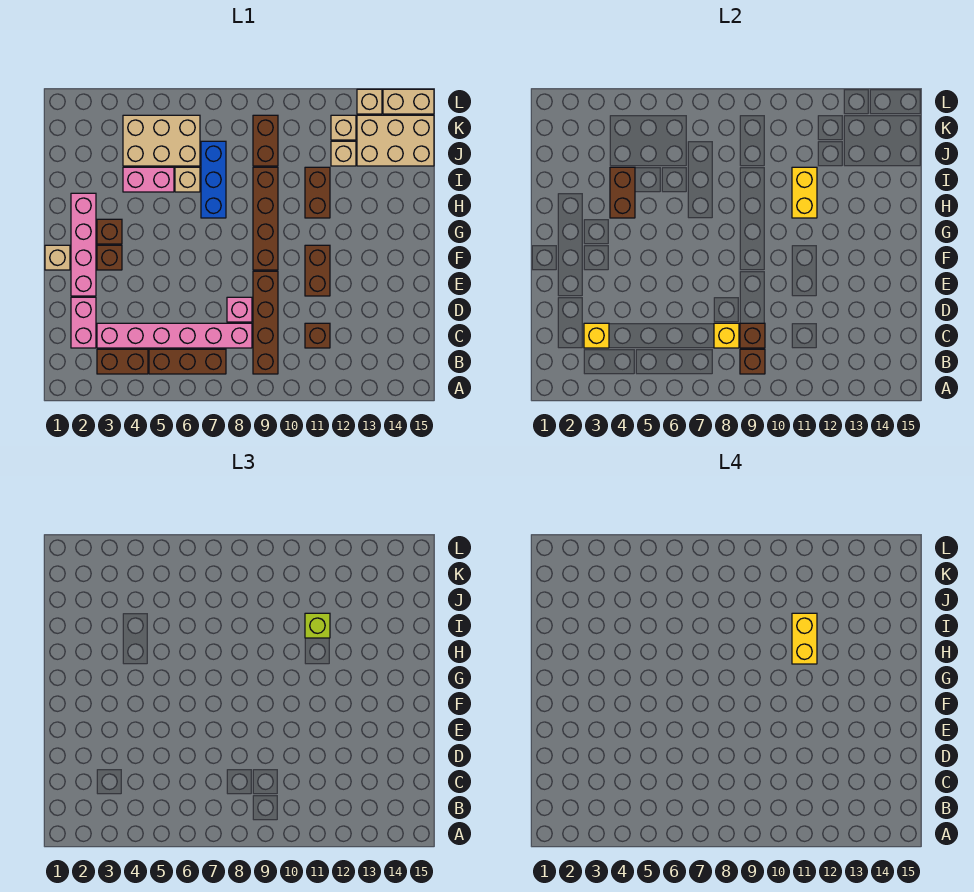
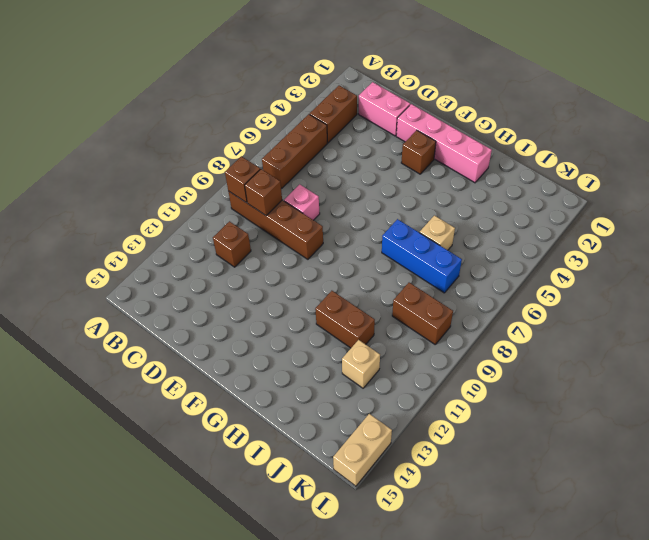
none -> pink 1x6 brick [97,323,252,348]
none -> brown 1x2 brick [305,245,330,296]
none -> tan 1x1 brick [45,245,70,270]
none -> brown 1x4 brick [253,167,278,270]

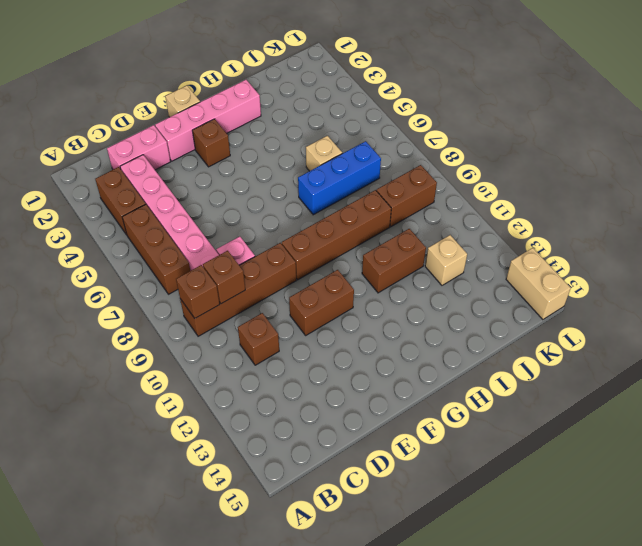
none -> brown 1x1 brick [97,219,122,244]
none -> pink 1x2 brick [123,167,174,192]
none -> tan 2x3 brick [123,115,200,166]
none -> tan 2x3 brick [357,115,434,166]

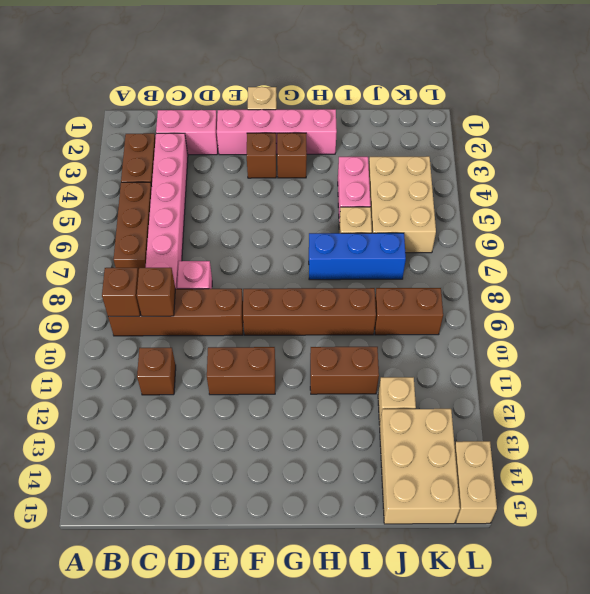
none -> tan 1x1 brick [331,115,356,140]
none -> tan 1x1 brick [357,89,382,114]
none -> yellow 1x1 brick [584,323,609,348]
none -> yellow 1x1 brick [714,323,739,348]

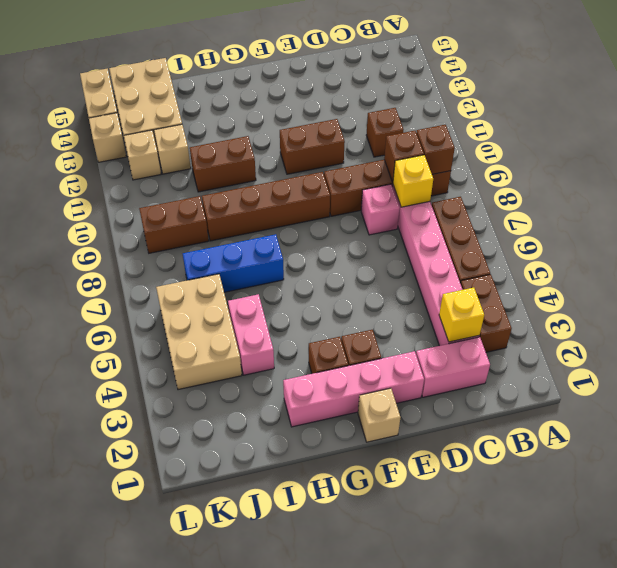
none -> tan 1x1 brick [175,167,200,192]
none -> brown 1x2 brick [610,167,635,218]
none -> yellow 1x2 brick [792,167,817,218]
none -> lime 1x1 brick [305,613,330,638]

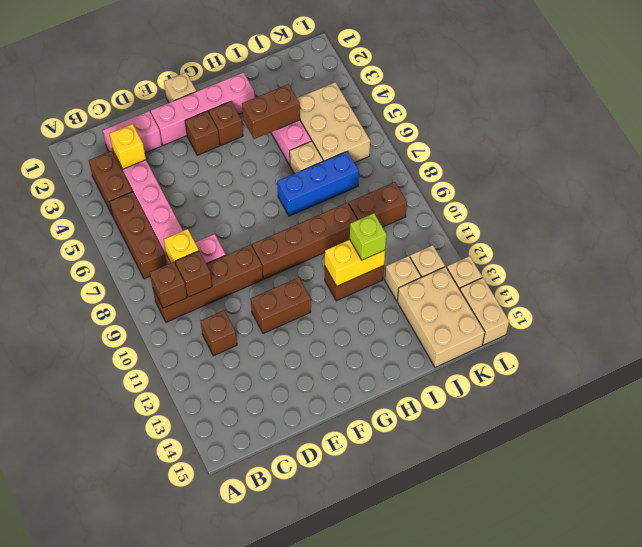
none -> yellow 1x2 brick [792,613,817,664]

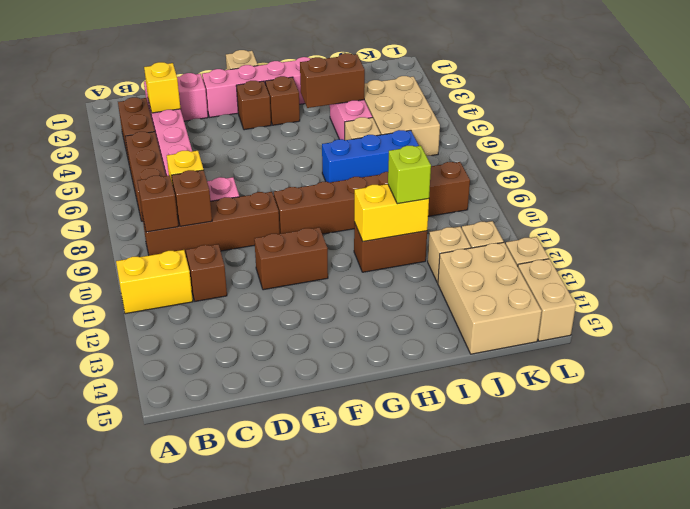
yellow 1x2 brick [116,250,193,314] -> yellow 1x2 brick moved to [792,613,817,664]

